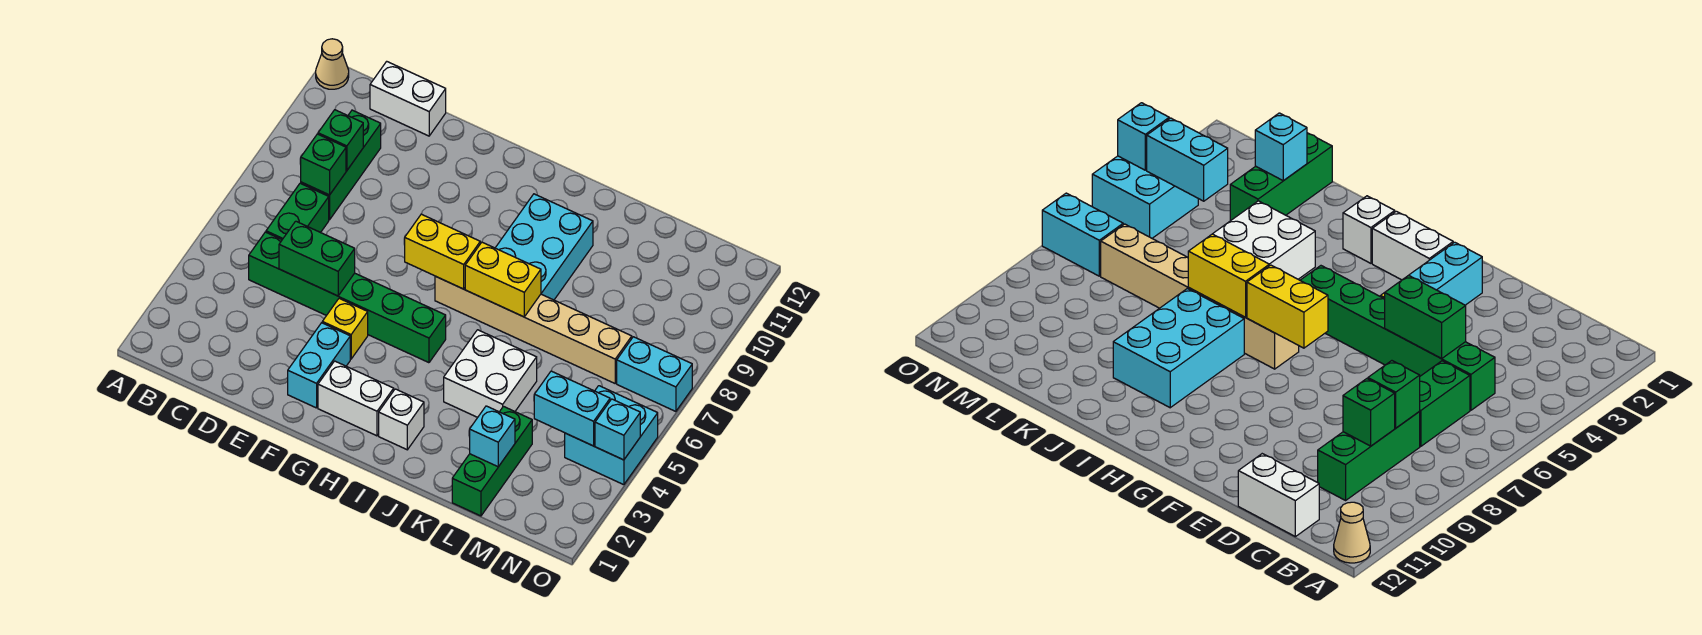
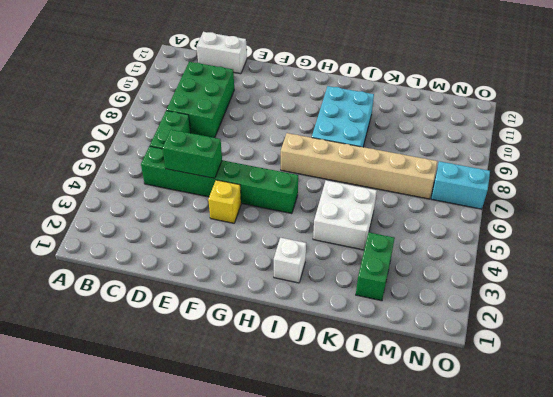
green 2x3 brick [167,62,234,138] -> green 1x3 brick [301,110,381,220]
green 1x2 brick [356,232,395,301] -> green 1x3 brick [452,407,532,516]
none -> tan 1x1 cone [316,39,349,89]
none -> cyan 1x2 brick [288,323,350,408]
none -> white 1x2 brick [318,361,394,436]

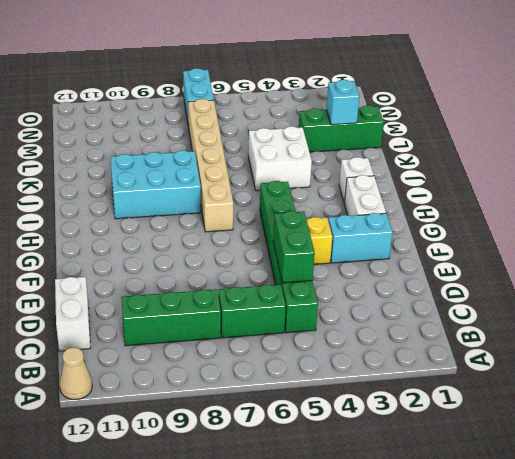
none -> cyan 2x2 brick [565,386,658,485]
none -> green 1x1 brick [301,134,346,195]
none -> green 1x1 brick [318,110,363,170]

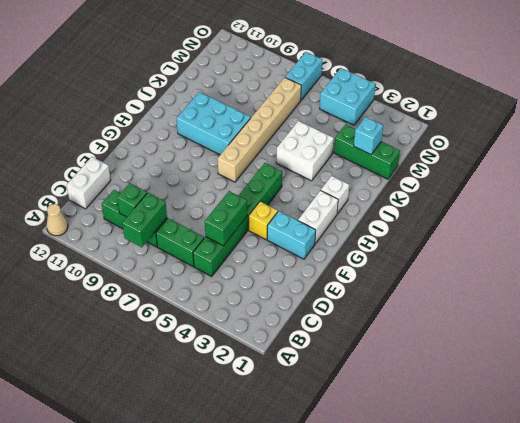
green 1x2 brick [122,193,167,247] -> green 1x1 brick [301,134,346,195]
none -> yellow 1x2 brick [405,214,480,289]
none -> yellow 1x2 brick [465,242,541,317]
none -> cyan 1x2 brick [534,371,610,446]

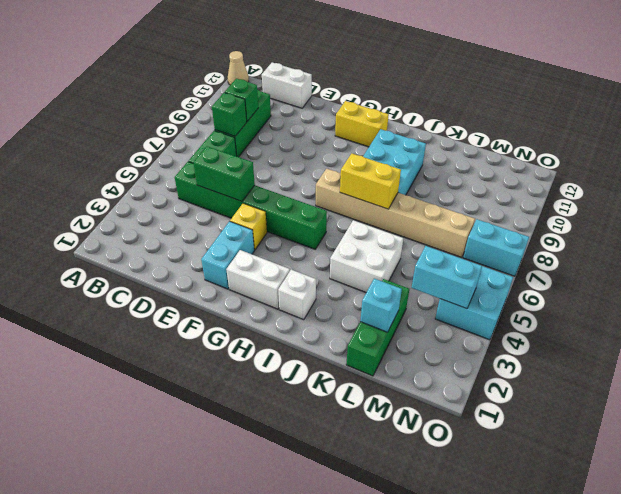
yellow 1x2 brick [335,101,389,147] -> yellow 1x2 brick moved to [405,214,480,289]
none -> cyan 1x1 brick [595,399,640,460]

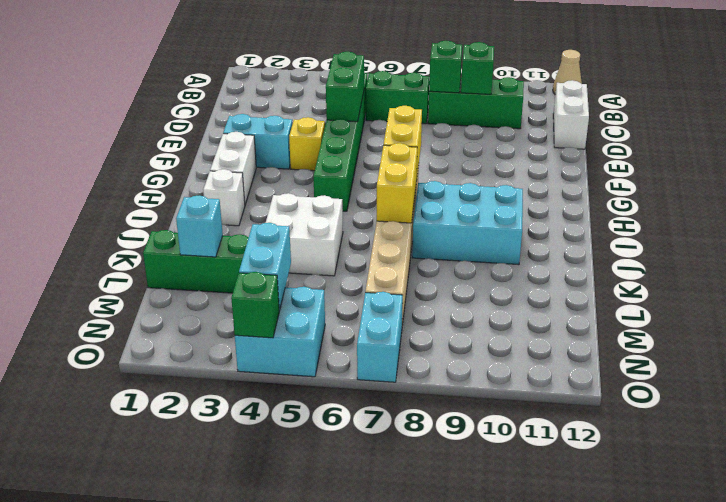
green 1x1 brick [231,272,279,338] -> cyan 1x1 brick [595,399,640,460]

